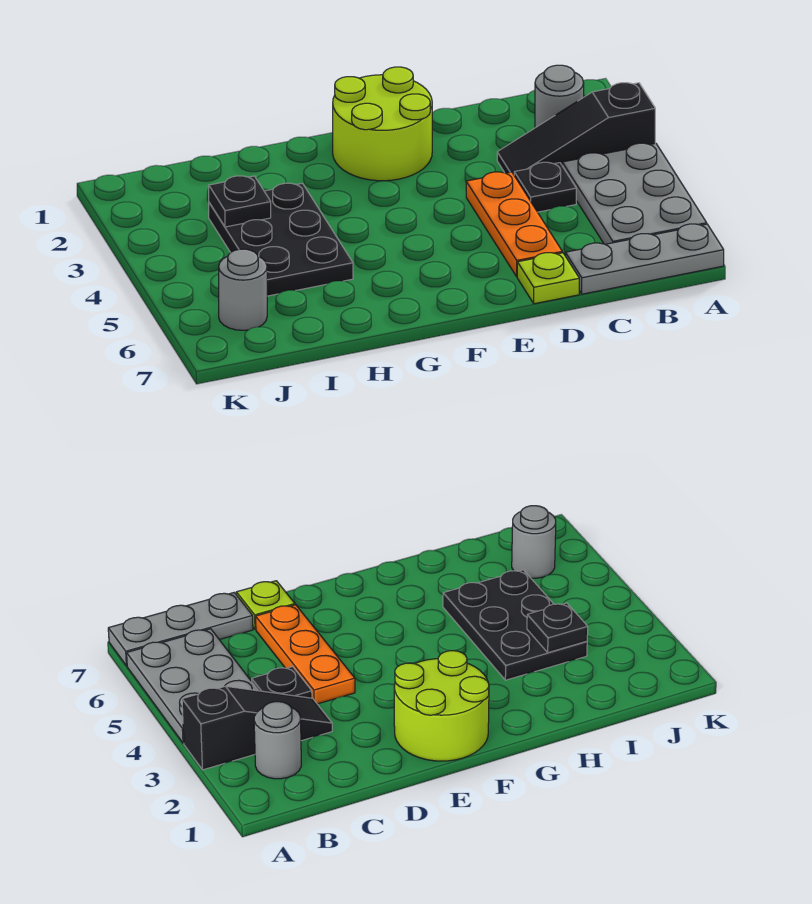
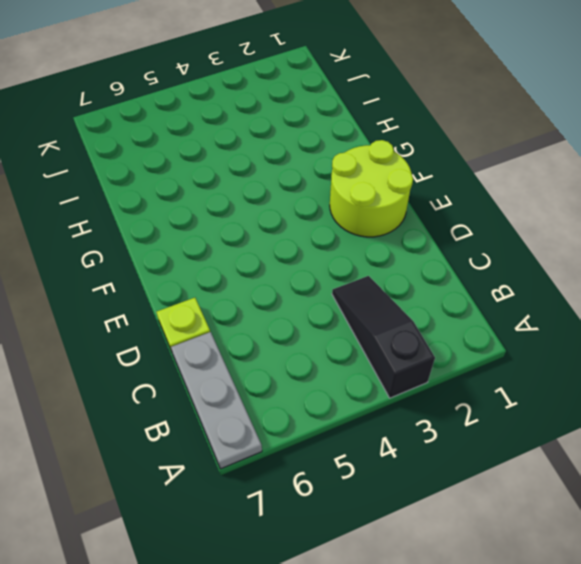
none -> grey 2x3 plate [562,143,707,244]
none -> grey 1x1 round brick [535,65,584,128]

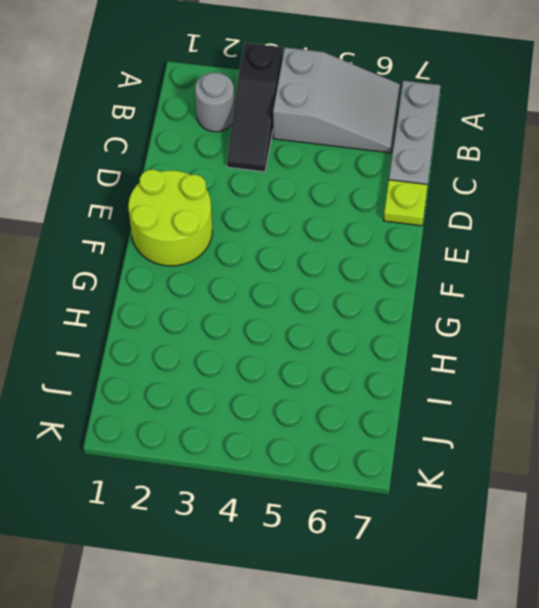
grey 2x3 slope [273,48,401,153] -> grey 2x3 plate [562,143,707,244]
none -> black 1x1 plate [514,162,576,212]
none -> orange 1x3 plate [466,172,562,277]

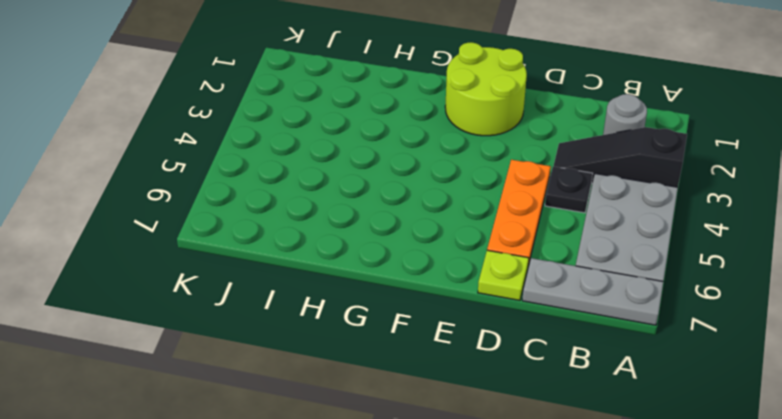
none -> black 2x3 plate [209,183,353,296]
none -> grey 1x1 round brick [219,249,267,330]

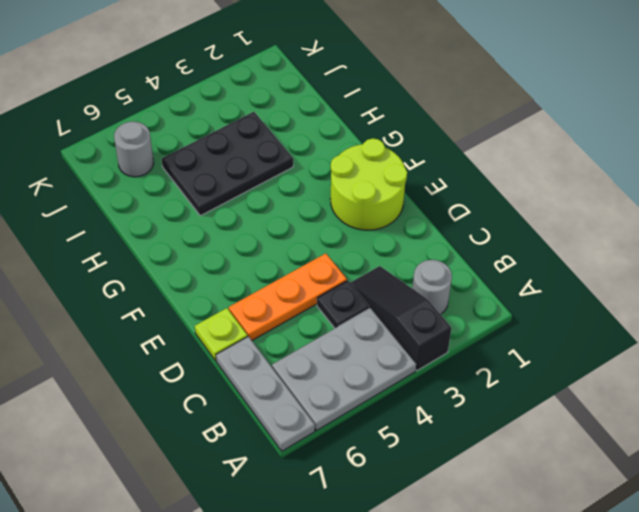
none -> black 1x1 plate [209,176,271,227]

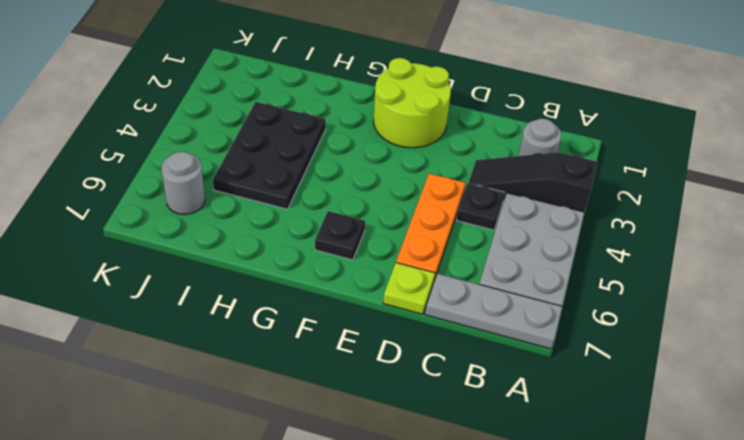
black 1x1 plate [315,211,365,260] -> black 1x1 plate moved to [209,176,271,227]

